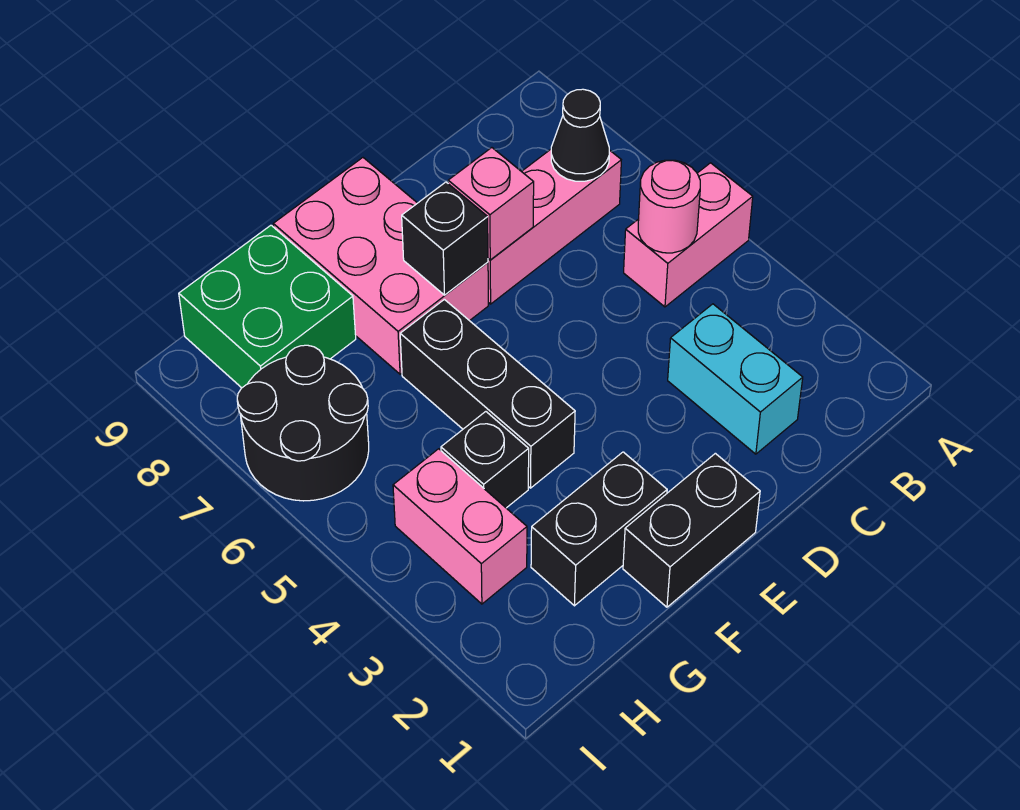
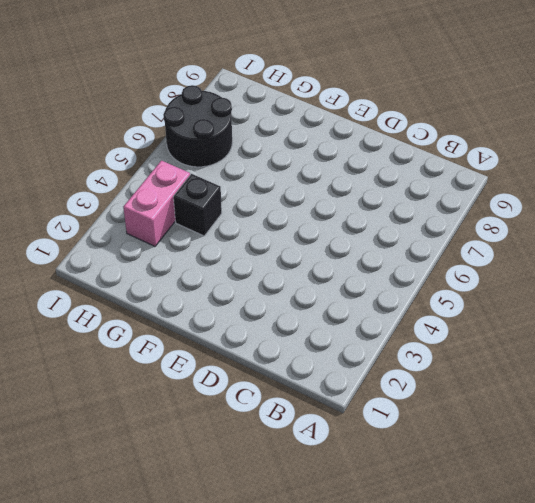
none -> pink 1x2 brick [624,163,753,307]
none -> pink 1x3 brick [488,149,621,304]
none -> cyan 1x2 brick [668,304,803,454]

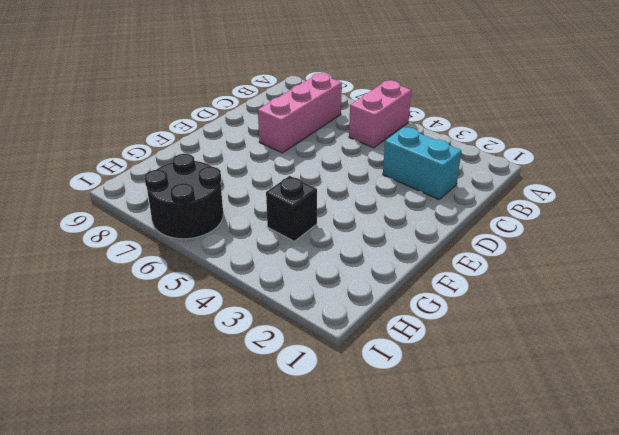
none -> black 1x2 brick [623,453,760,607]
none -> pink 2x3 brick [273,158,488,374]
none -> black 1x2 brick [531,452,667,606]

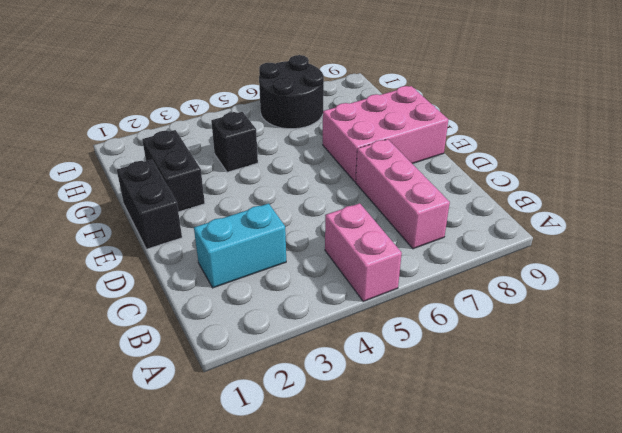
none -> black 1x3 brick [400,299,575,488]
none -> green 2x2 brick [179,225,356,388]
none -> pink 1x2 brick [393,449,527,604]

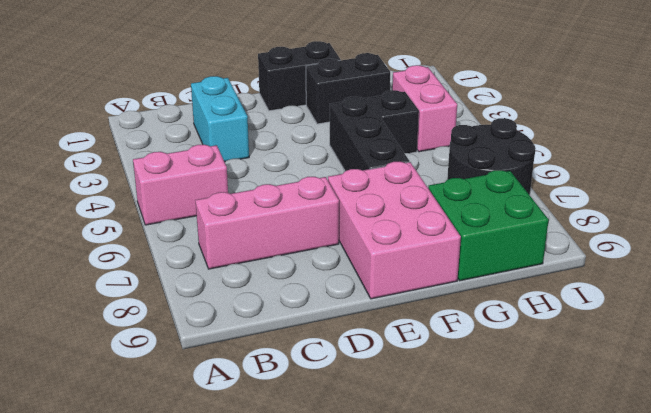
none -> pink 1x1 round brick [638,160,700,253]
none -> black 1x1 cone [551,89,609,181]
none -> pink 1x1 brick [448,148,534,260]

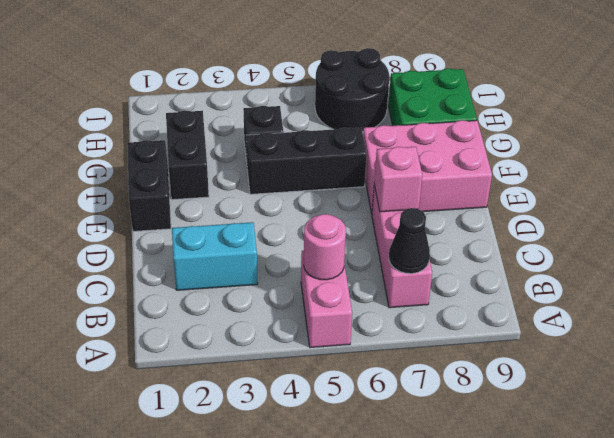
none -> pink 1x2 brick [393,449,527,604]
none -> black 1x1 brick [402,182,488,295]

